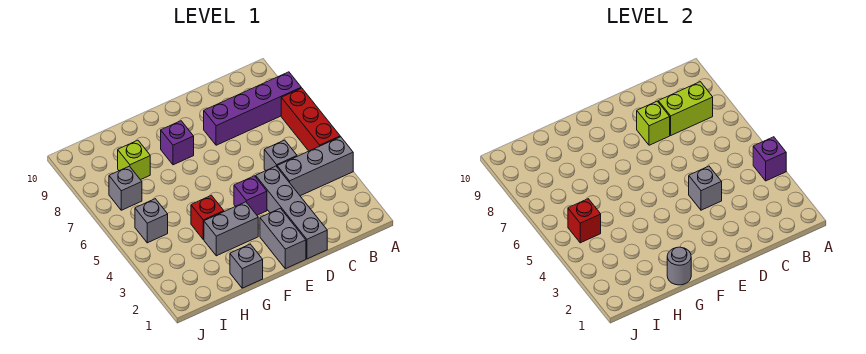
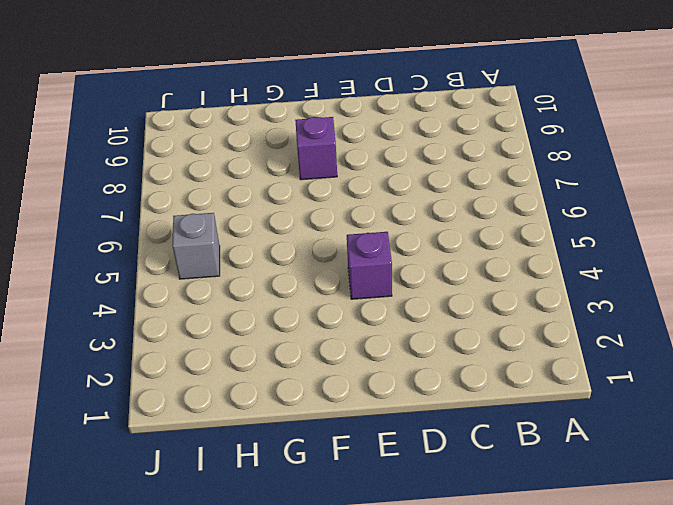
none -> grey 1x3 brick [277,137,353,196]
none -> red 1x3 brick [281,88,340,151]
none -> purple 1x4 brick [204,72,301,145]

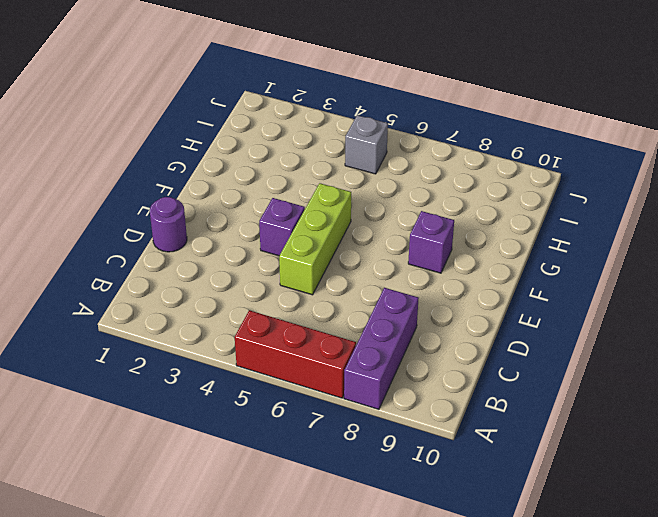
purple 1x3 brick [344,288,419,409] -> purple 1x4 brick [204,72,301,145]
purple 1x1 round brick [150,197,187,252] -> grey 1x4 brick [256,166,327,259]
lime 1x3 brick [279,183,351,295] -> none
none -> grey 1x3 brick [277,137,353,196]
none -> grey 1x1 brick [264,140,297,171]
none -> grey 1x2 brick [260,208,306,269]

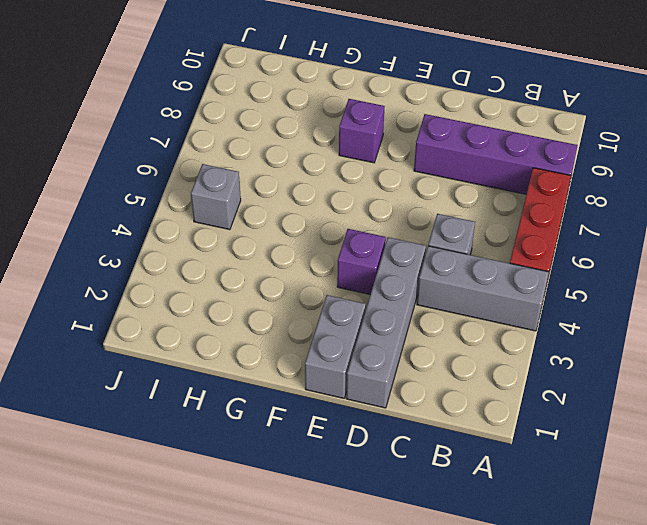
none -> grey 1x2 brick [204,202,258,256]
none -> grey 1x1 brick [230,244,263,288]
none -> red 1x1 brick [191,195,224,239]

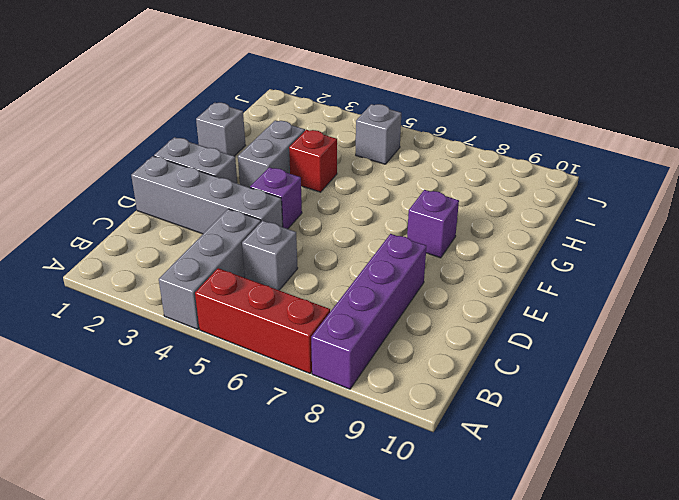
none -> lime 1x1 brick [118,140,150,180]
none -> grey 1x1 brick [109,166,142,210]
none -> purple 1x1 brick [753,137,786,181]

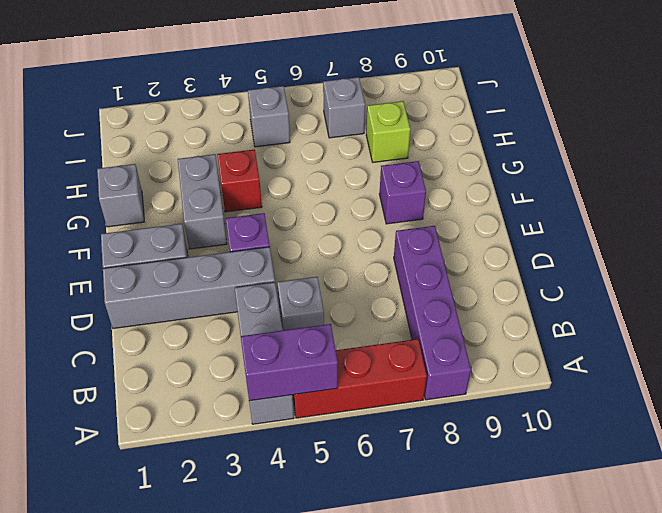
purple 1x2 brick [241,324,338,401] -> purple 1x1 brick [753,137,786,181]
none -> lime 1x2 brick [658,82,713,135]
none -> grey 1x1 brick [689,166,722,210]
none -> lime 1x1 brick [637,101,670,145]

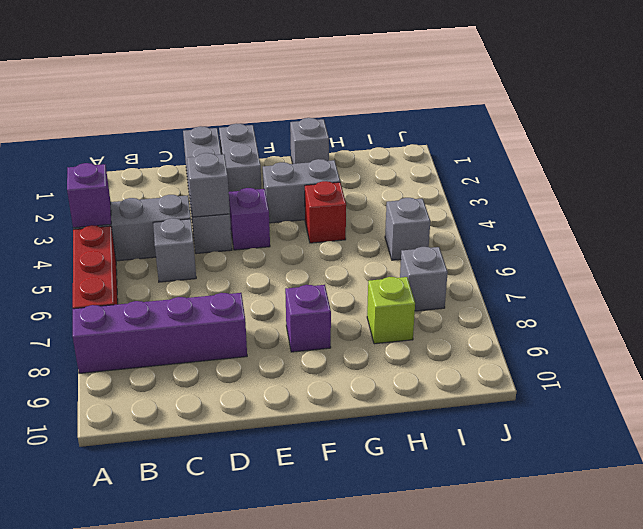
none -> lime 1x2 brick [658,82,713,135]
none -> lime 1x1 brick [637,101,670,145]
none -> grey 1x1 round brick [667,247,691,285]

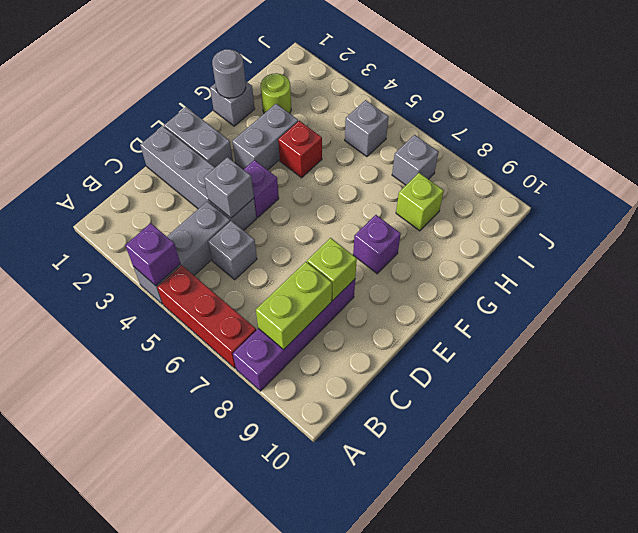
lime 1x1 round brick [261,73,291,113] -> none
none -> red 1x1 brick [568,199,601,243]

